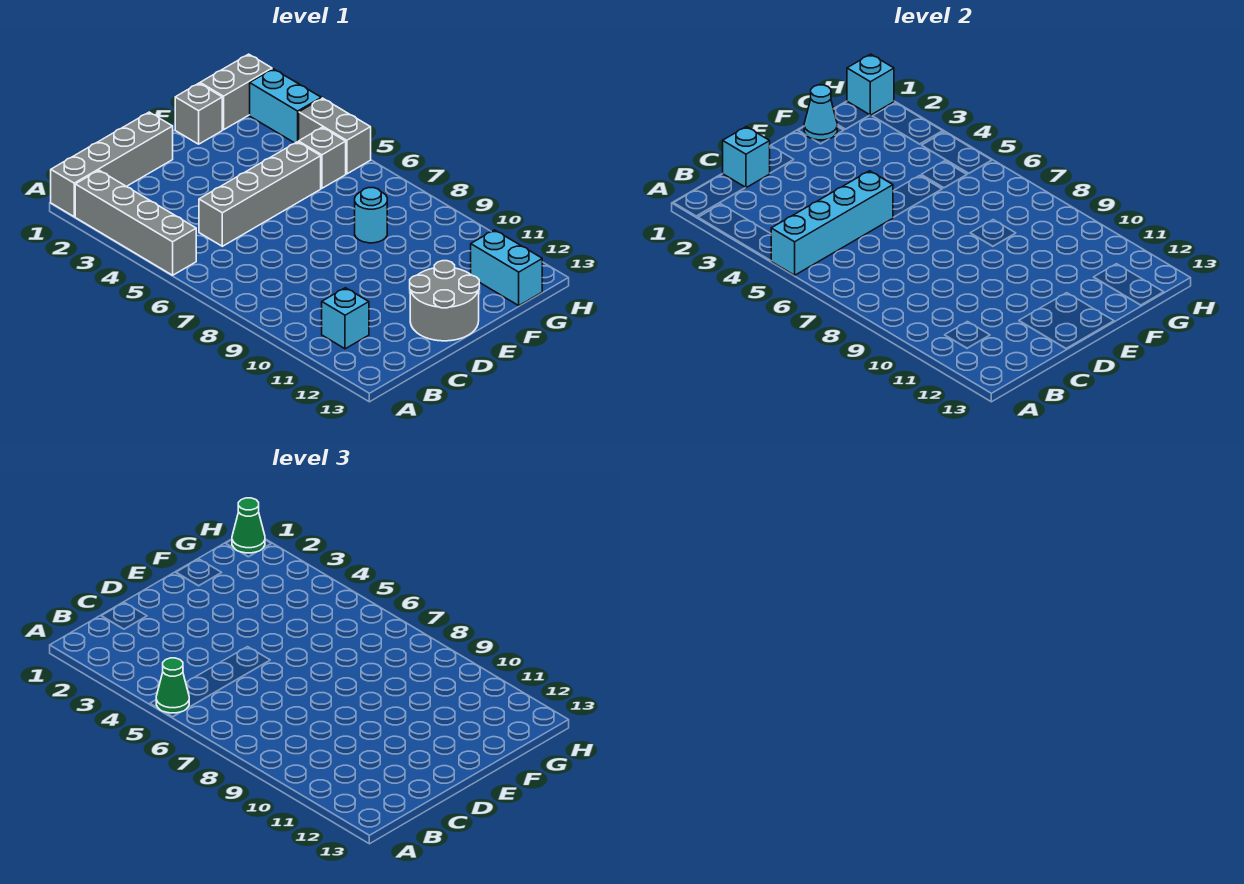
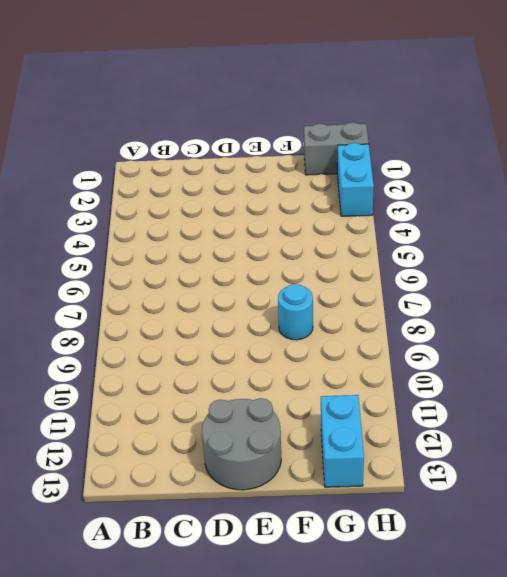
none -> grey 1x4 brick [51,112,173,217]
none -> grey 1x4 brick [75,170,196,275]
none -> cyan 1x1 brick [322,288,369,349]

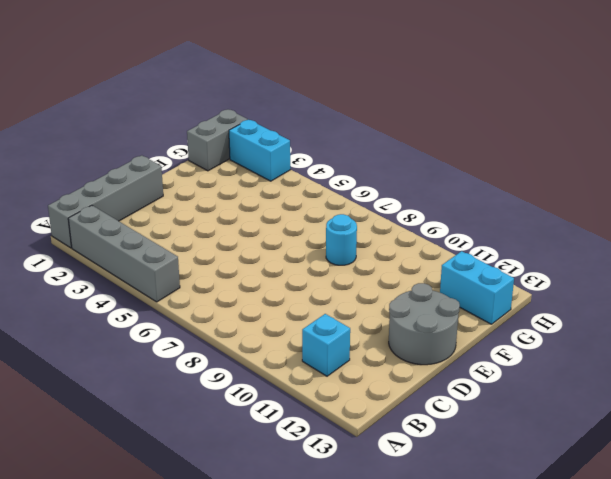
none -> grey 1x4 brick [199,142,321,246]
none -> grey 1x1 brick [175,83,222,144]
none -> grey 1x1 brick [299,127,346,188]

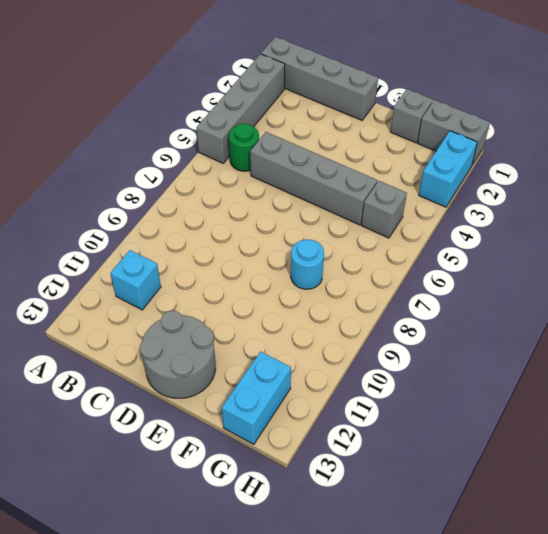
green 1x1 round brick [229,124,259,171] -> none
none -> grey 1x2 brick [299,98,371,174]
none -> cyan 1x4 brick [771,171,893,275]
none -> cyan 1x1 brick [723,127,770,188]

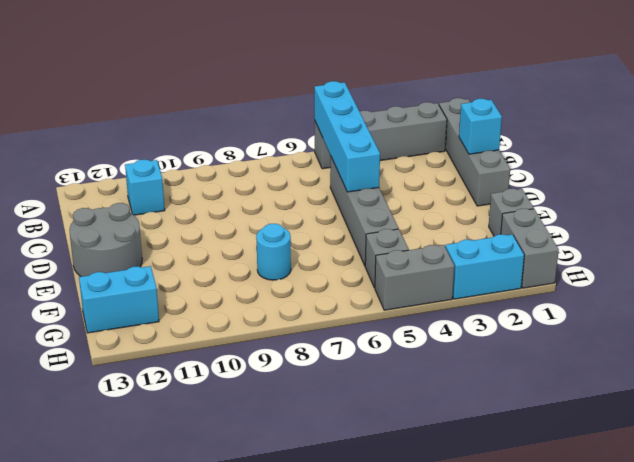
none -> cyan 1x1 cone [804,85,837,140]
none -> cyan 1x1 brick [847,54,894,115]
none -> green 1x1 cone [156,658,189,713]

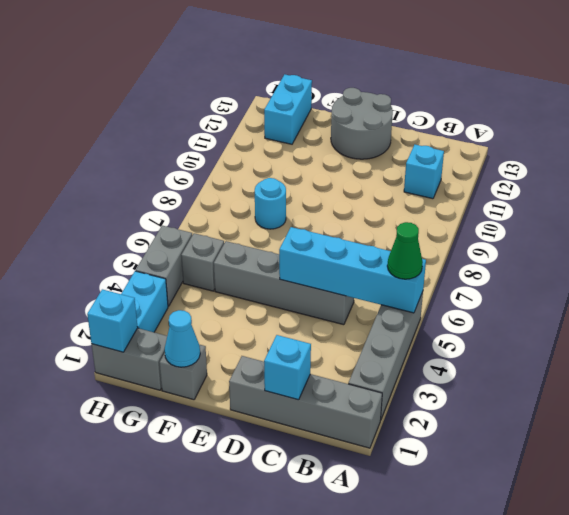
none -> green 1x1 cone [232,498,265,553]

